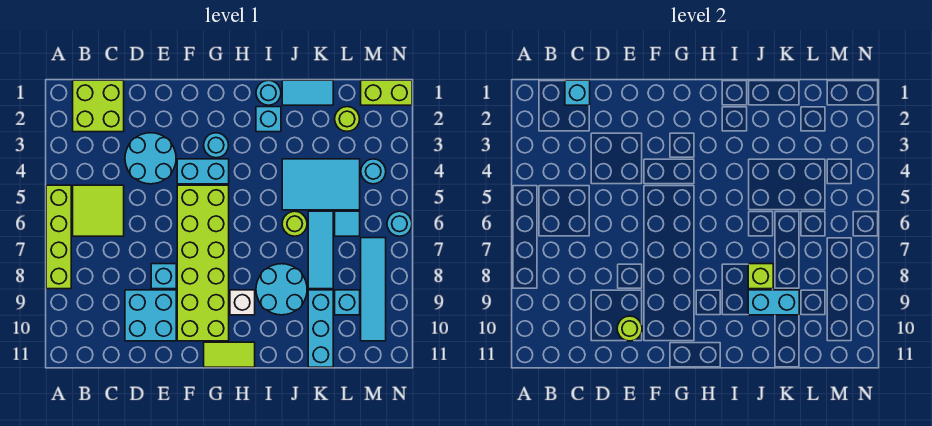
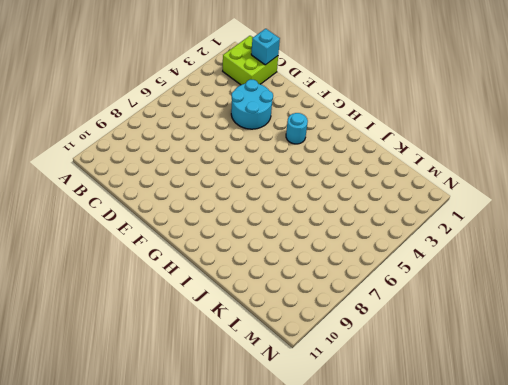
none -> lime 1x4 brick [46,185,71,289]
none -> lime 2x2 tile [73,185,124,236]
none -> cyan 2x2 brick [125,290,176,341]
none -> cyan 1x1 brick [151,264,176,289]

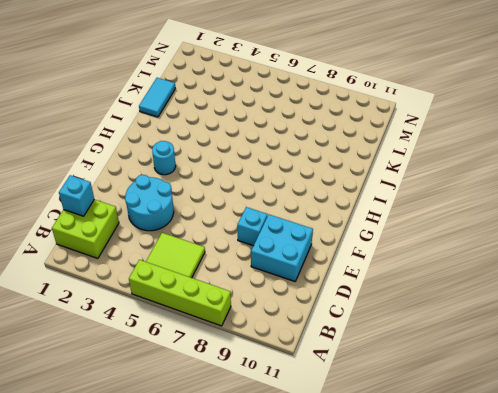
none -> cyan 1x2 brick [177,159,229,184]
none -> lime 2x6 brick [177,185,229,341]
none -> lime 1x2 tile [204,342,255,367]
none -> white 1x1 brick [230,290,255,315]

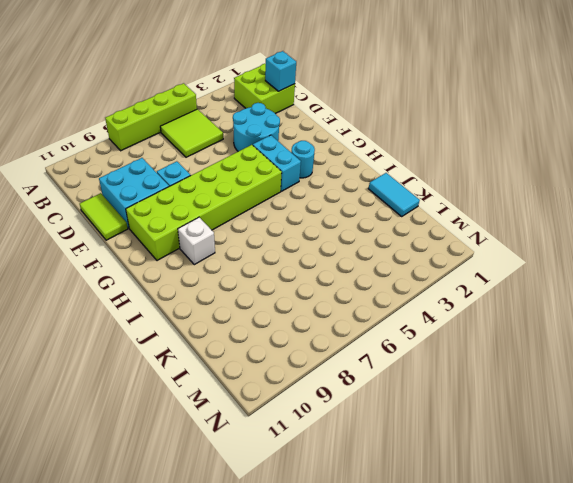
lime 1x2 tile [80,193,128,240] -> lime 1x2 tile moved to [204,342,255,367]
none -> cyan 1x1 round brick [256,80,281,105]
none -> cyan 1x1 brick [256,107,281,132]
none -> cyan 2x2 round brick [256,264,307,315]
none -> cyan 2x3 tile [282,159,360,210]

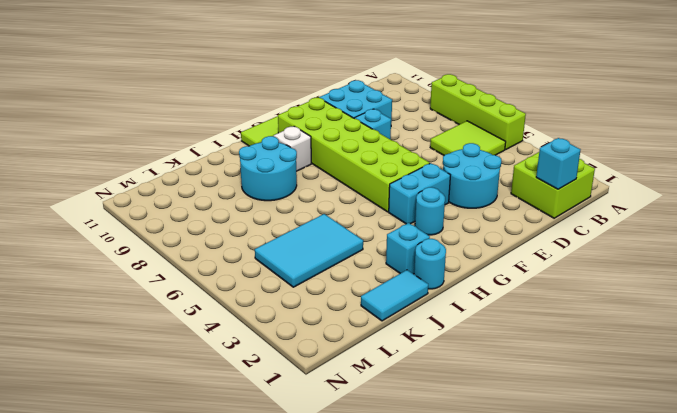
none -> lime 1x1 round brick [282,211,307,236]
none -> cyan 1x3 tile [308,211,333,289]
none -> cyan 1x3 brick [308,290,333,367]
none -> lime 1x1 round brick [335,107,360,131]

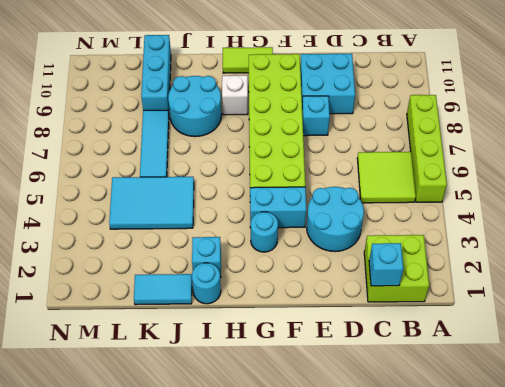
none -> lime 1x1 round brick [282,211,307,236]
none -> lime 1x1 round brick [335,107,360,131]
none -> cyan 1x1 tile [335,211,360,236]
none -> cyan 1x1 brick [335,290,360,315]

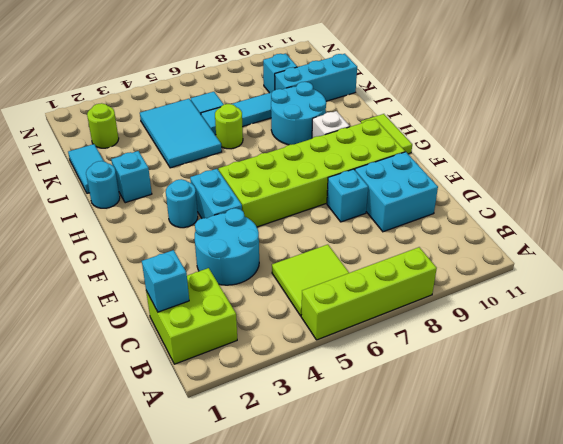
none -> lime 1x2 brick [361,80,412,105]
none -> cyan 1x1 round brick [361,159,386,184]
none -> cyan 1x4 tile [361,238,386,341]
none -> cyan 1x1 round brick [387,211,412,236]

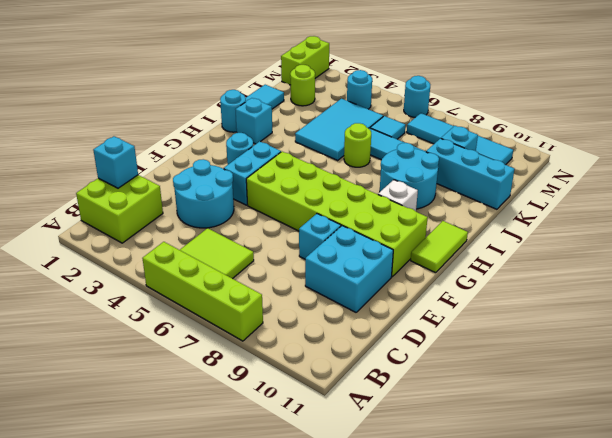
none -> lime 1x1 round brick [617,316,642,341]
none -> lime 1x1 brick [748,264,773,289]
none -> cyan 1x2 brick [748,290,799,315]

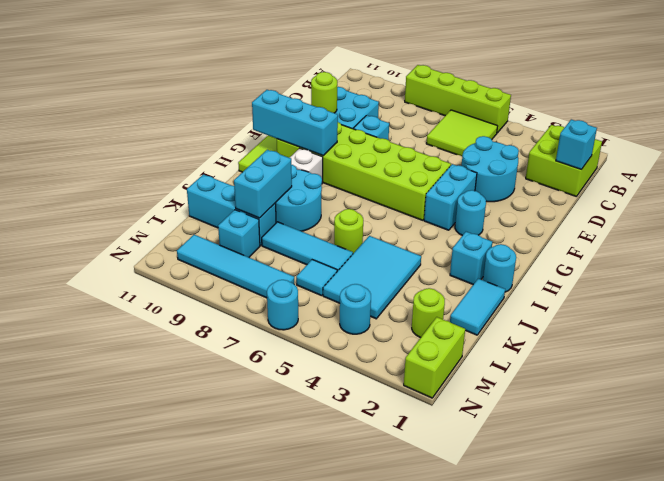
cyan 1x3 brick [252,90,338,156] -> none
none -> lime 1x1 brick [748,264,773,289]

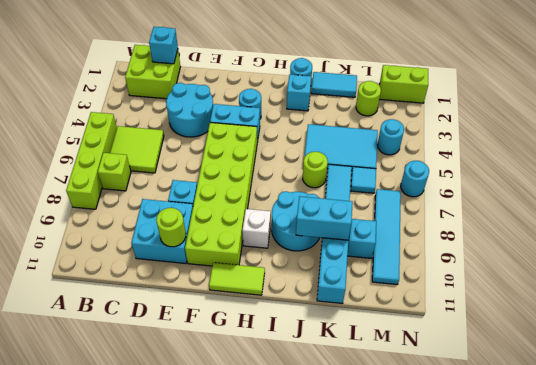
lime 1x1 brick [98,153,131,191] -> lime 1x1 brick moved to [748,264,773,289]

